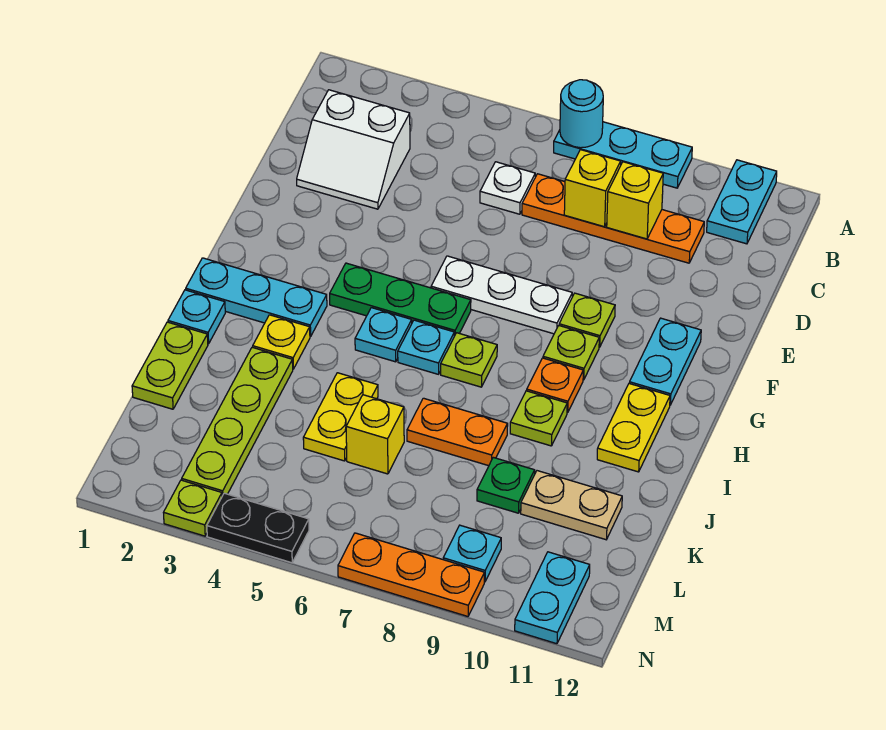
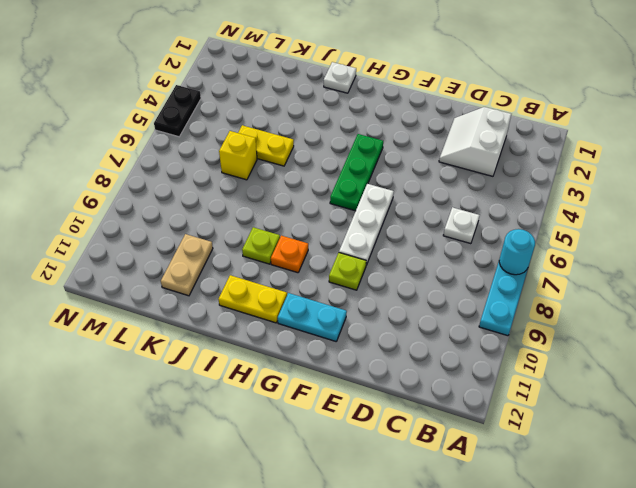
white 1x1 plate [324,62,356,93] -> cyan 1x1 plate [168,290,225,344]
none -> cyan 1x2 plate [707,160,777,244]
none -> orange 1x4 plate [522,174,704,263]
none -> lime 1x1 plate [543,326,599,380]
none -> cyan 1x3 plate [186,258,327,337]

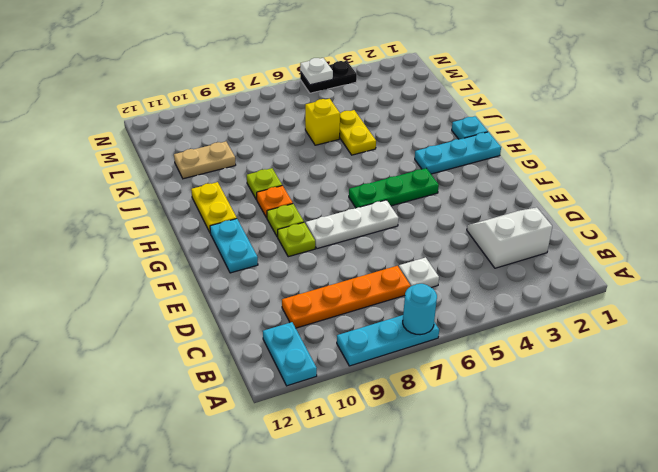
white 1x1 plate [300,58,333,85] -> none
none -> cyan 1x1 plate [355,308,412,362]
none -> cyan 1x1 plate [398,320,454,374]
none -> lime 1x1 plate [441,333,497,387]
none -> yellow 1x1 plate [253,315,310,369]

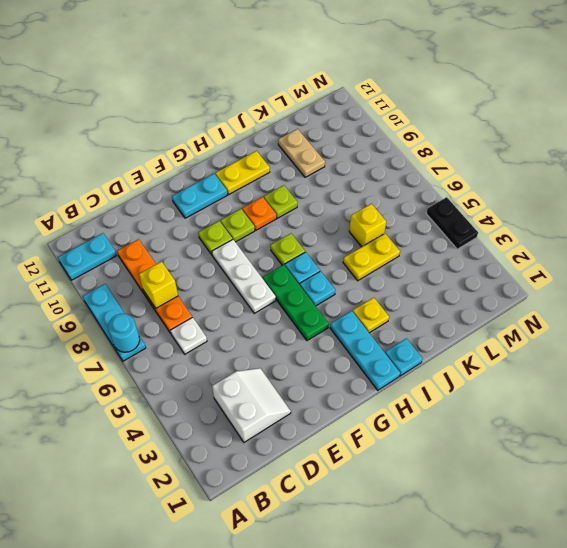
none -> lime 1x2 plate [132,322,208,409]
none -> lime 1x4 plate [182,347,293,496]
none -> orange 1x2 plate [407,398,508,466]
none -> green 1x1 plate [477,457,535,513]

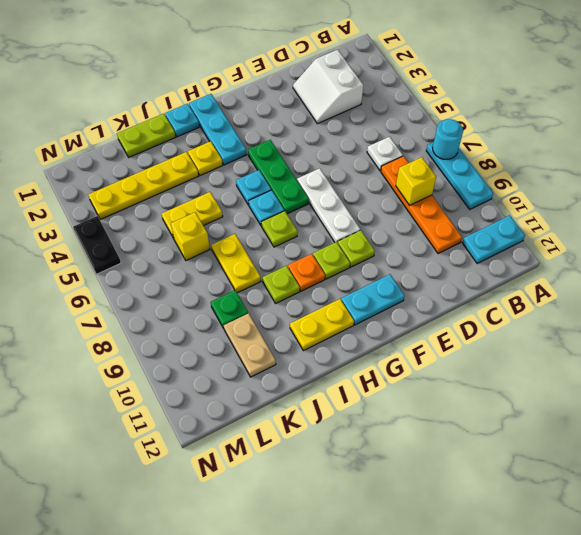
yellow 1x4 plate [88,152,199,220] -> lime 1x4 plate [182,347,293,496]
yellow 1x2 plate [211,234,261,293] -> orange 1x2 plate [407,398,508,466]
none -> cyan 1x1 plate [443,525,501,582]
none -> cyan 1x2 plate [515,552,590,644]
none -> lime 1x1 plate [163,480,222,536]
none -> orange 1x3 plate [338,533,484,616]

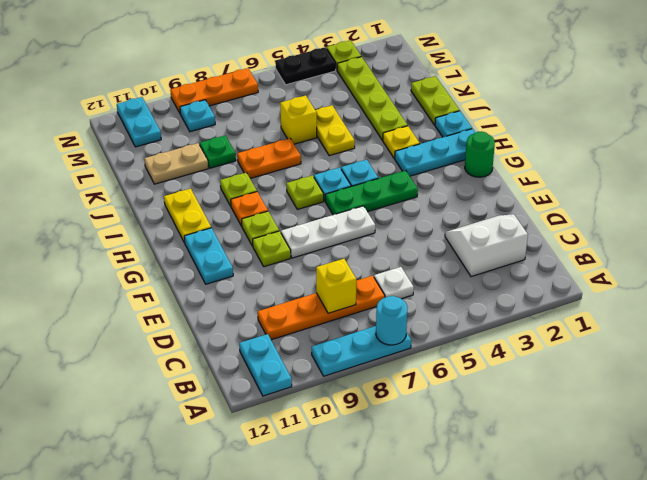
green 1x1 round brick [465,131,495,177] -> none
none -> yellow 1x1 brick [607,162,663,239]

